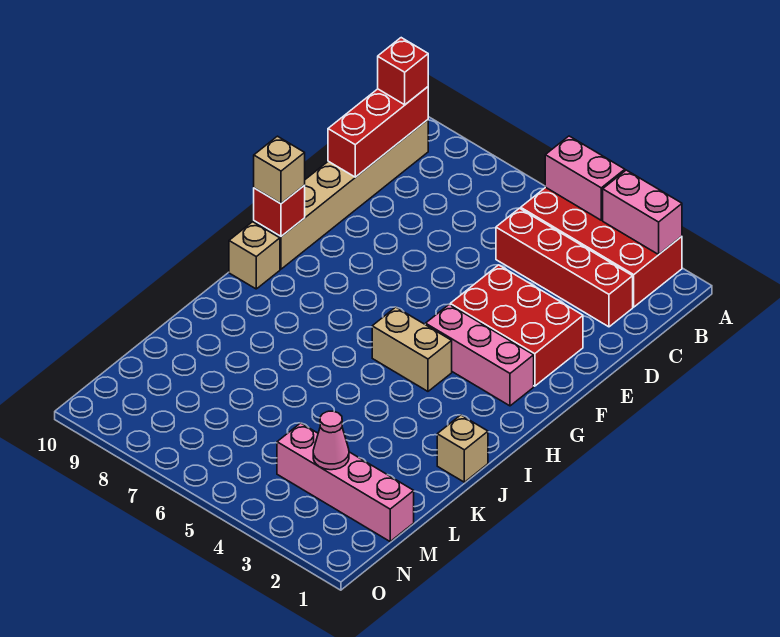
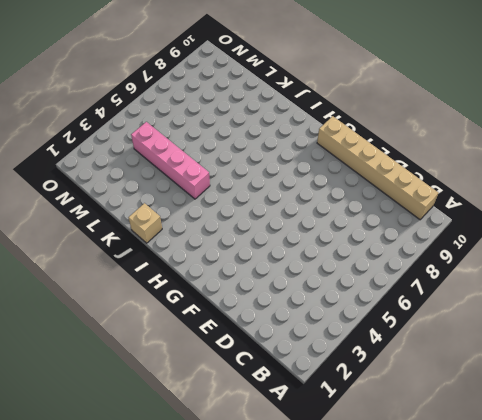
pink 1x4 brick [131,122,210,199] -> pink 1x4 brick turned to [277,423,414,541]
none -> red 2x4 brick [521,187,682,307]
none -> red 1x4 brick [496,208,633,327]
none -> red 2x3 brick [450,265,583,386]

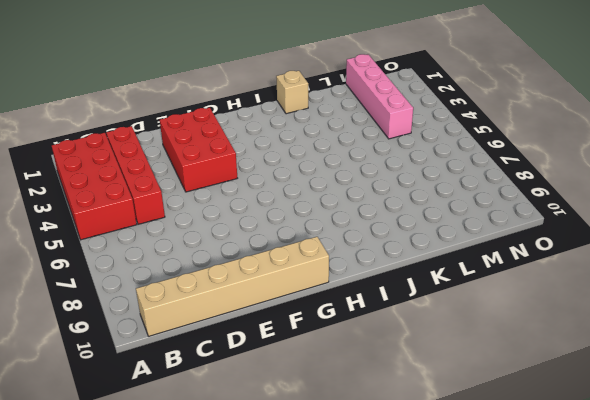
none -> pink 1x3 brick [426,305,534,406]
none -> tan 1x2 brick [372,307,452,391]
none -> tan 1x1 brick [229,222,280,289]

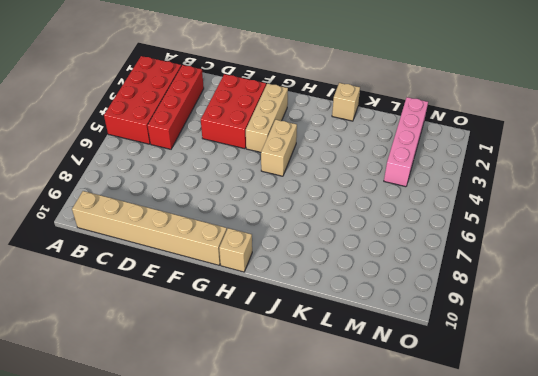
tan 1x3 brick [246,84,288,152] -> pink 1x3 brick [426,305,534,406]
none -> pink 1x2 brick [603,170,682,254]
none -> pink 1x2 brick [545,136,625,220]
none -> red 1x3 brick [328,87,428,177]

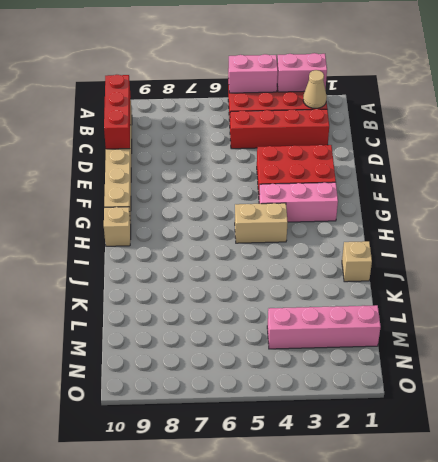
tan 1x1 cone [303,70,327,108] -> none
none -> red 1x1 brick [254,186,305,236]
none -> pink 1x1 cone [313,411,349,470]
none -> red 1x1 brick [378,38,428,105]

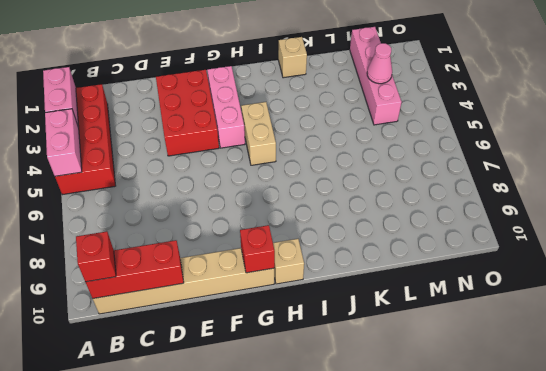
none -> red 1x4 brick [496,208,633,327]
none -> tan 1x1 brick [254,136,305,204]

